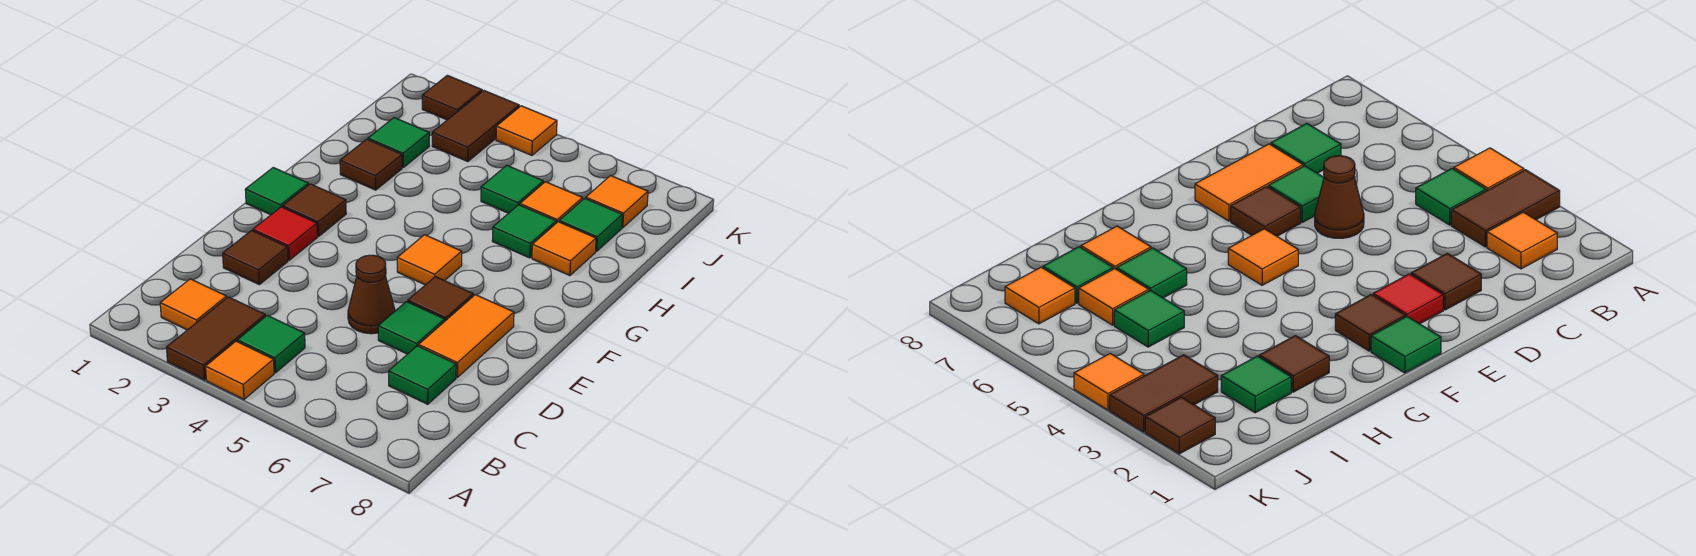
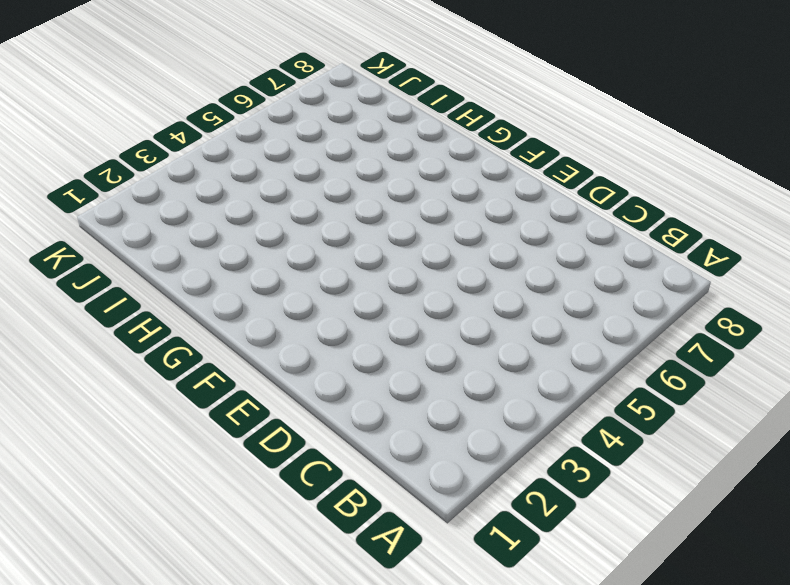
none -> brown 1x2 tile [166,297,265,380]
none -> orange 1x1 tile [206,341,274,399]
none -> orange 1x1 tile [160,279,227,330]

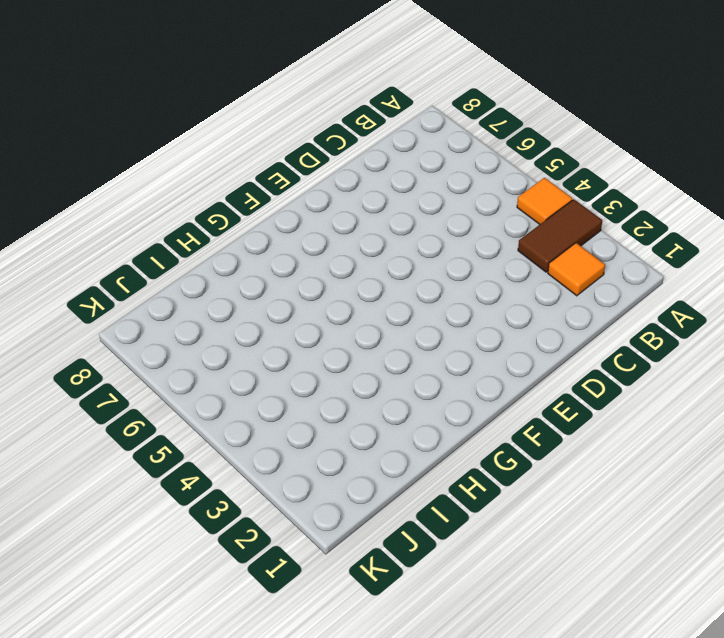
none -> green 1x1 tile [237,315,305,373]
none -> green 1x1 tile [389,346,456,404]
none -> brown 1x1 tile [223,231,288,284]

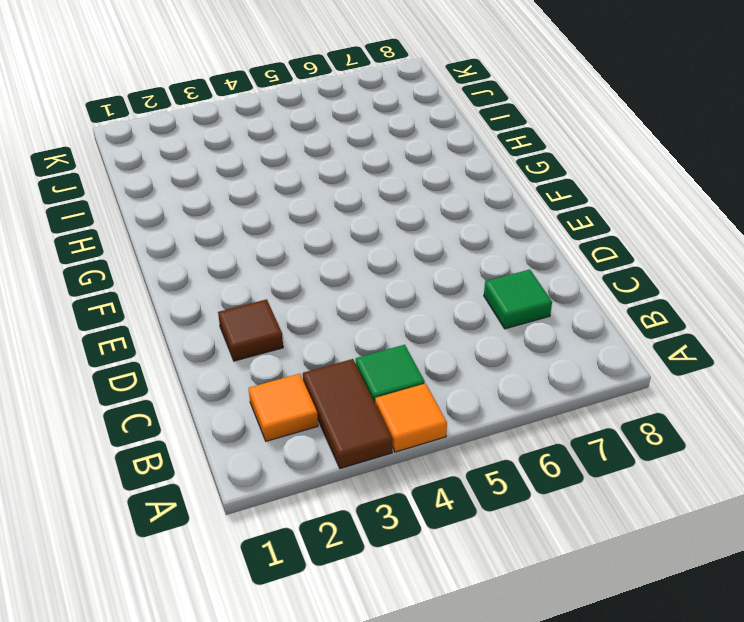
none -> brown 1x1 cone [348,255,395,334]
none -> green 1x1 tile [378,302,445,354]
none -> orange 1x2 tile [419,295,514,377]

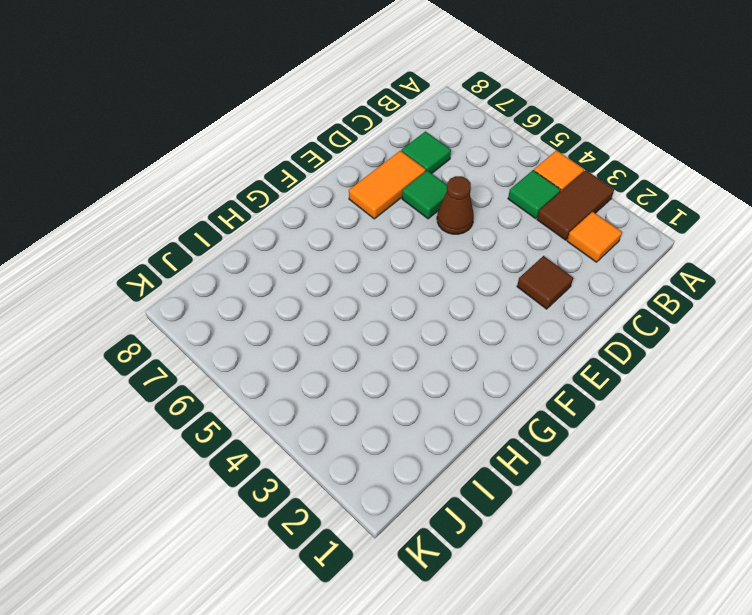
none -> red 1x1 tile [253,207,317,260]
none -> brown 1x1 tile [408,277,473,321]
none -> green 1x1 tile [245,168,308,215]

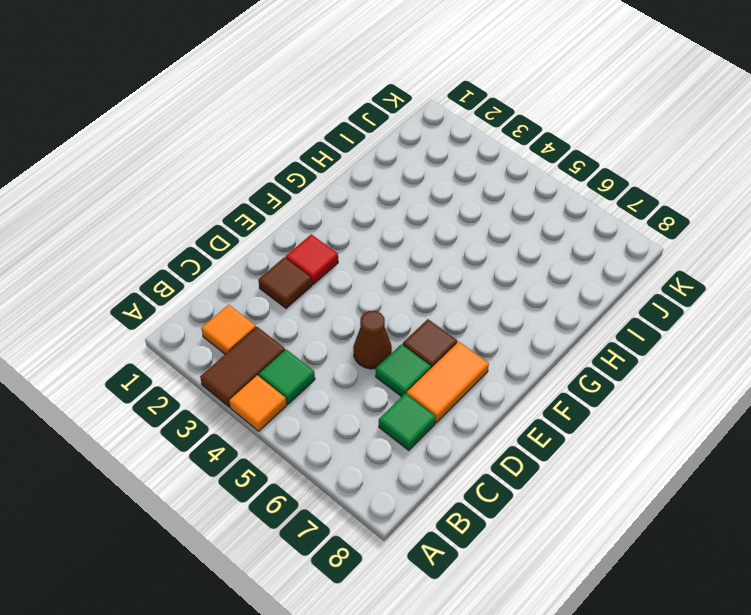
none -> green 1x1 tile [245,168,308,215]
none -> brown 1x1 tile [283,184,346,236]
none -> orange 1x1 tile [397,235,462,285]

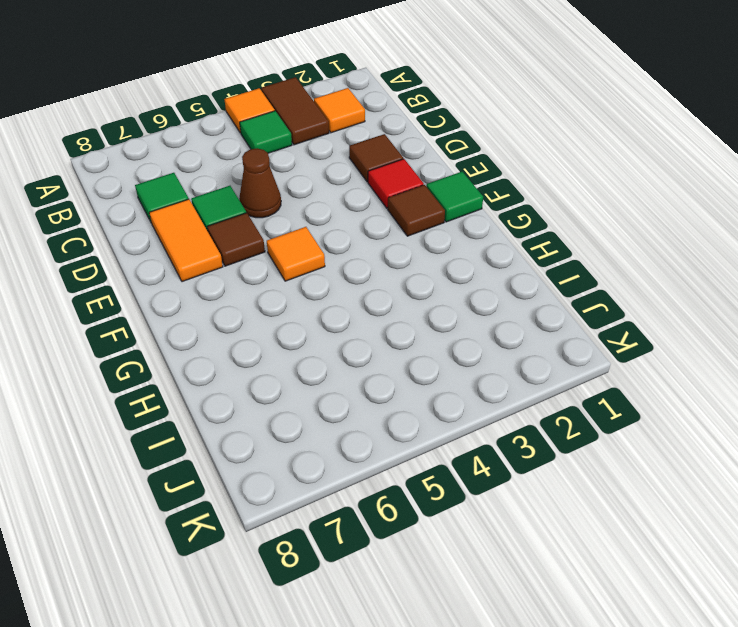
none -> brown 1x1 tile [340,139,402,190]
none -> green 1x1 tile [492,205,556,258]
none -> orange 1x1 tile [532,222,596,276]

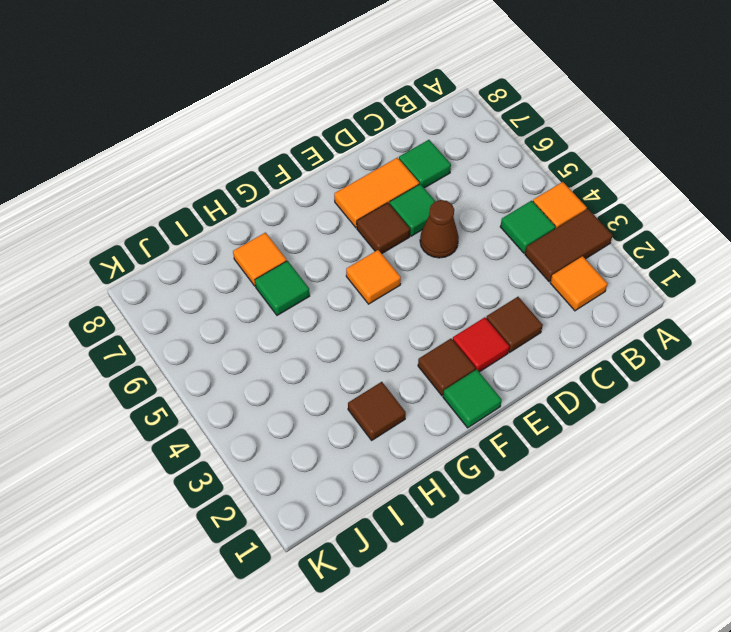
none -> green 1x1 tile [368,118,429,167]
none -> green 1x1 tile [481,165,543,213]
none -> orange 1x1 tile [520,182,583,223]

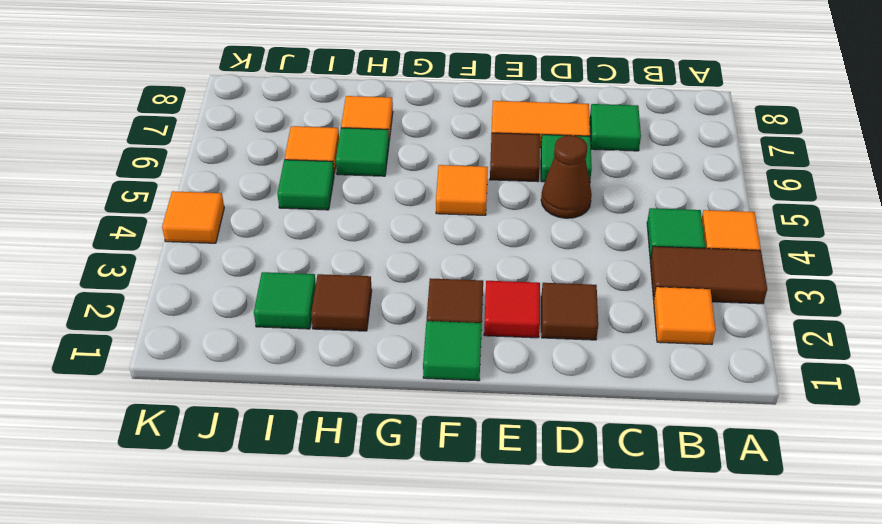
none -> green 1x1 tile [559,198,622,251]
none -> brown 1x2 tile [432,91,519,162]
none -> orange 1x1 tile [586,176,648,228]

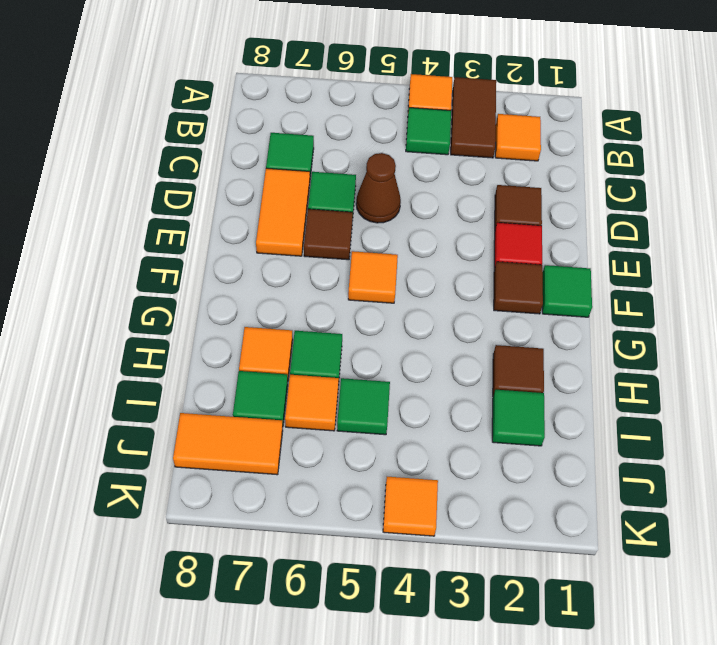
orange 1x2 tile [173,413,283,475] -> orange 1x1 tile [586,176,648,228]
none -> brown 1x2 tile [432,91,519,162]
none -> brown 1x1 tile [422,75,482,120]

